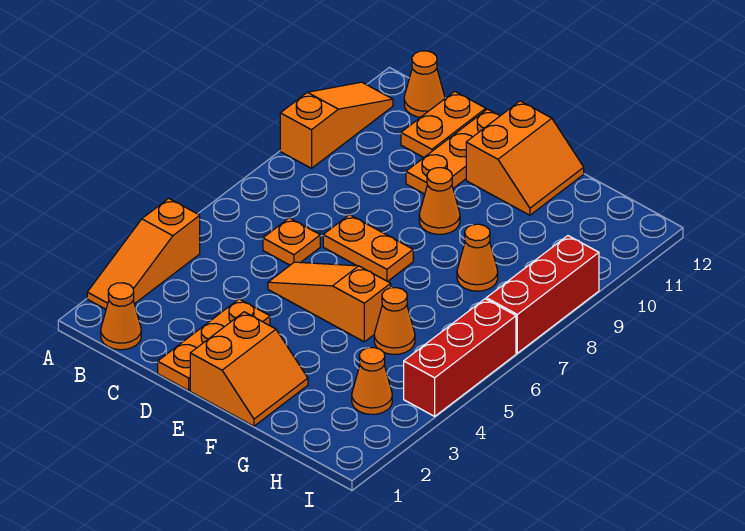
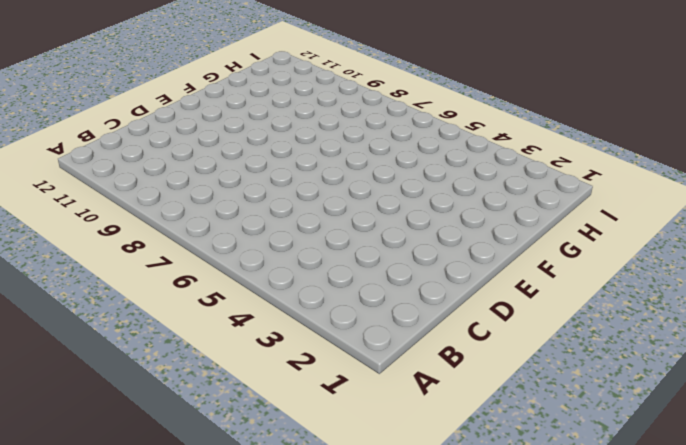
none -> orange 1x3 slope [87,198,200,309]
none -> orange 1x3 slope [280,82,393,168]
none -> orange 1x1 cone [101,283,141,350]

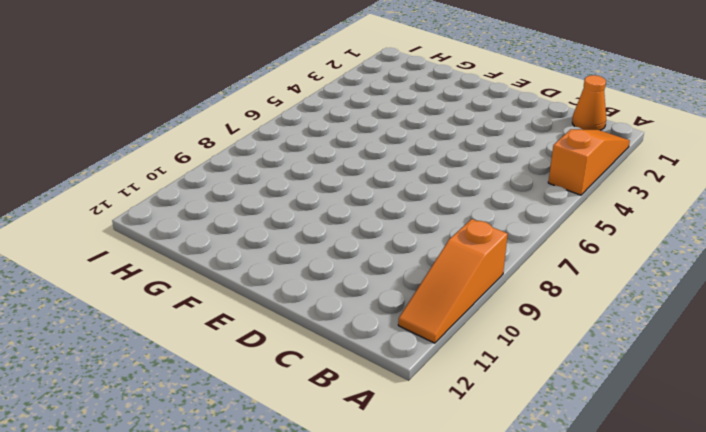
none -> orange 1x1 cone [404,51,445,117]
none -> orange 1x1 plate [263,218,320,265]
none -> orange 1x2 plate [401,91,486,157]

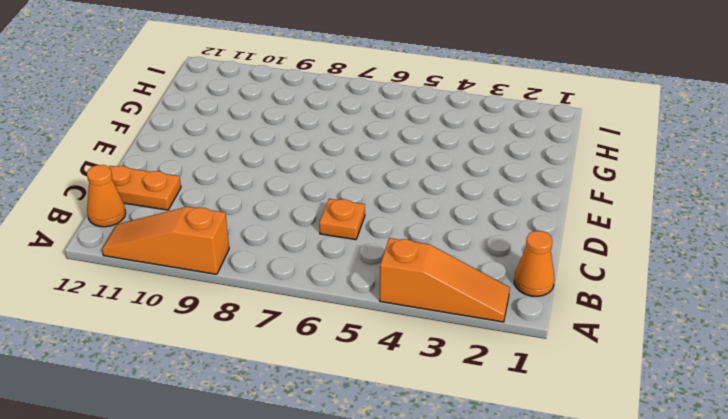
none -> orange 1x3 plate [158,299,270,390]
none -> orange 1x3 slope [268,262,391,342]
none -> orange 1x2 plate [323,215,413,282]

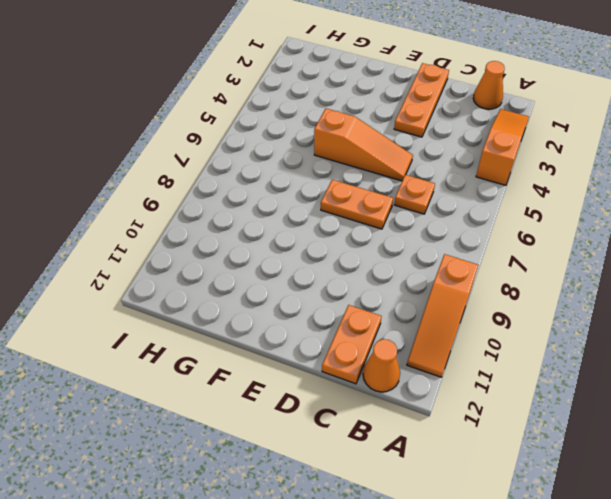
none -> orange 1x3 plate [406,109,500,194]
none -> orange 2x2 slope [190,312,308,426]
none -> orange 1x1 cone [419,168,460,234]

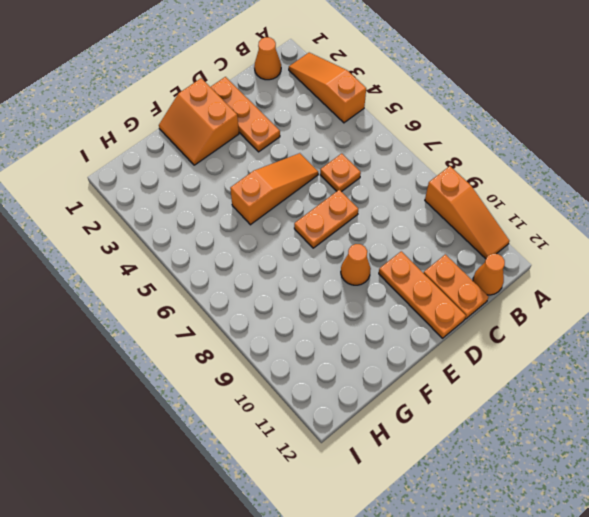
none -> orange 2x2 slope [466,101,584,215]
none -> orange 1x1 cone [374,288,415,354]
none -> orange 1x1 cone [457,224,498,291]

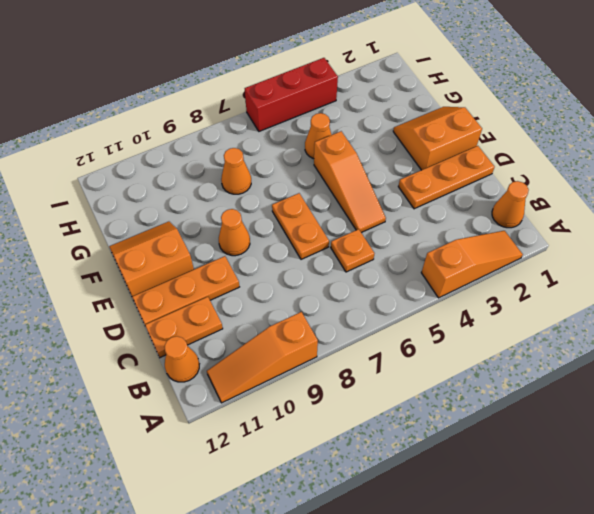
none -> orange 1x1 cone [352,348,392,414]
none -> red 1x3 brick [486,236,599,353]

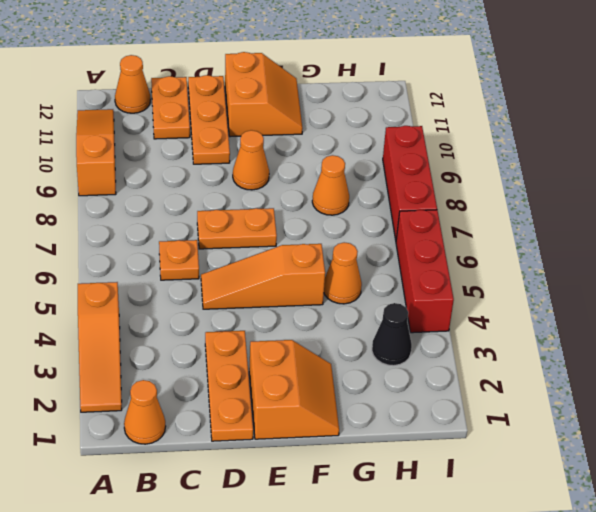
black 1x1 cone [372,303,412,366] -> orange 1x1 cone [352,348,392,414]

